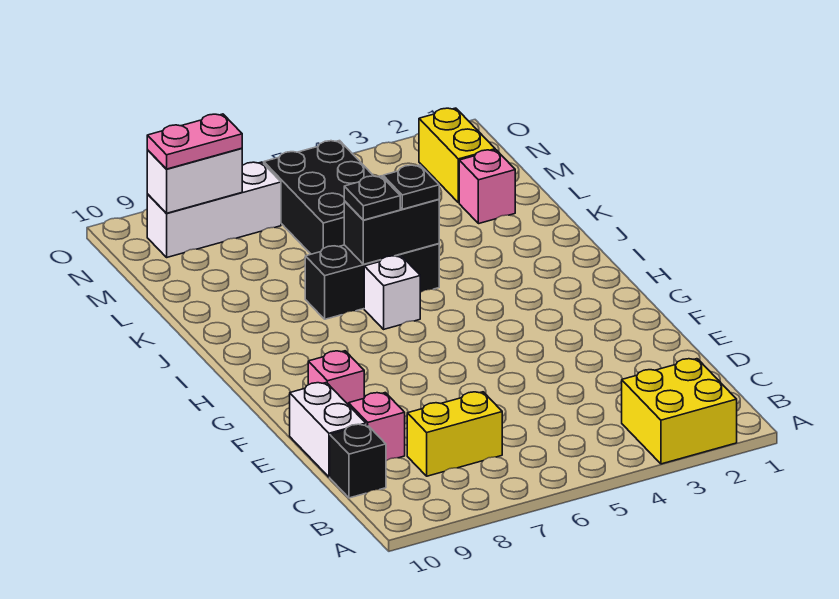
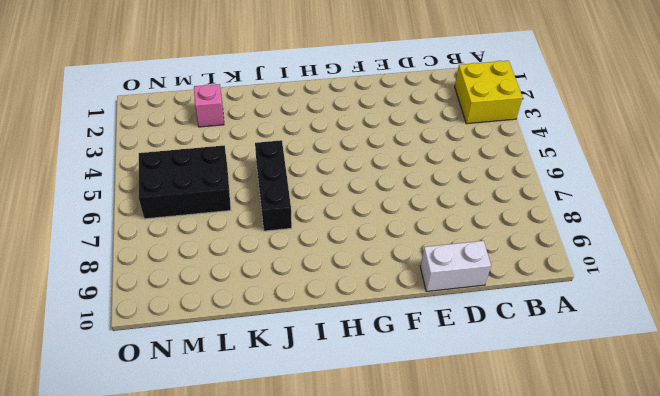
none -> yellow 1x2 brick [407,392,502,476]
none -> black 1x1 brick [330,424,386,498]
none -> pink 1x1 brick [349,393,405,461]

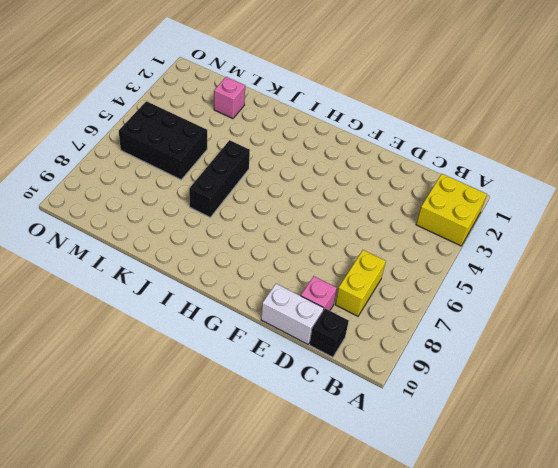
none -> pink 1x1 brick [308,351,364,405]
none -> white 1x1 brick [364,256,420,329]
none -> yellow 1x2 brick [419,108,495,203]

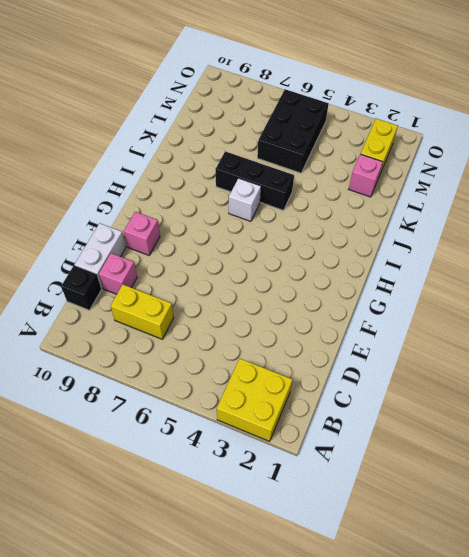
none -> white 1x3 brick [147,162,281,257]
none -> black 1x2 brick [344,199,439,264]
none -> white 1x2 brick [147,148,242,213]

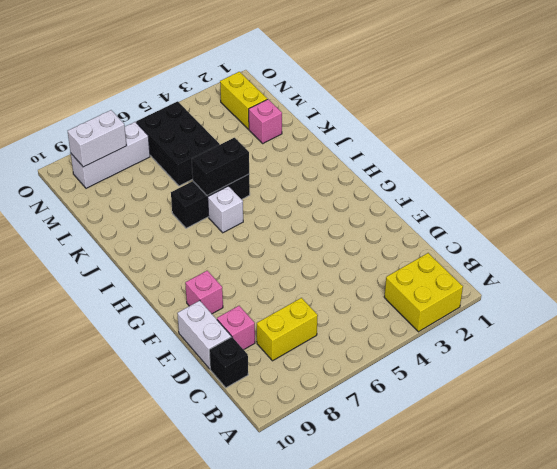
none -> black 1x1 plate [383,165,439,209]
none -> black 1x1 plate [344,176,400,220]
none -> pink 1x2 plate [147,114,242,169]

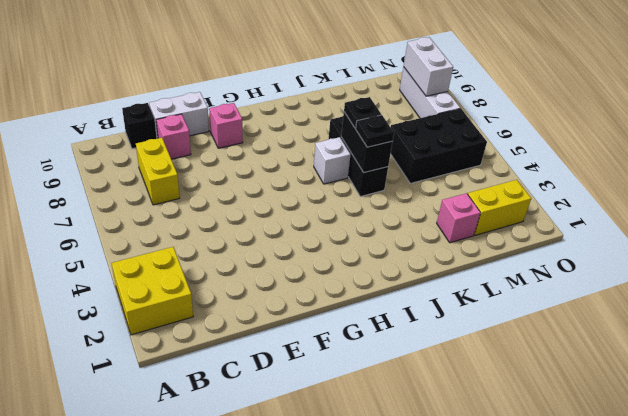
none -> pink 1x2 plate [147,114,242,169]

